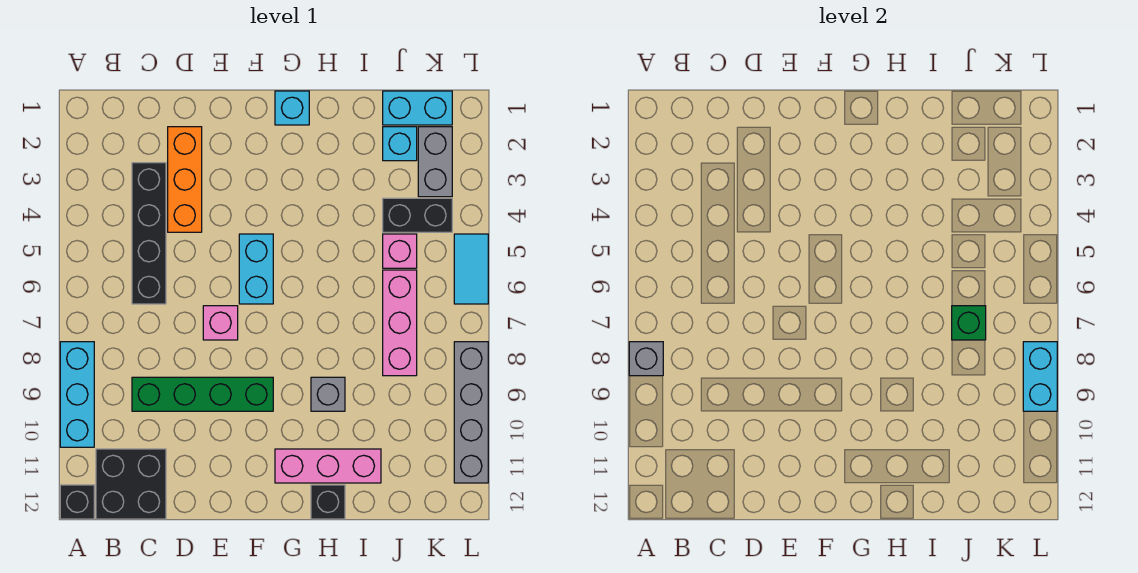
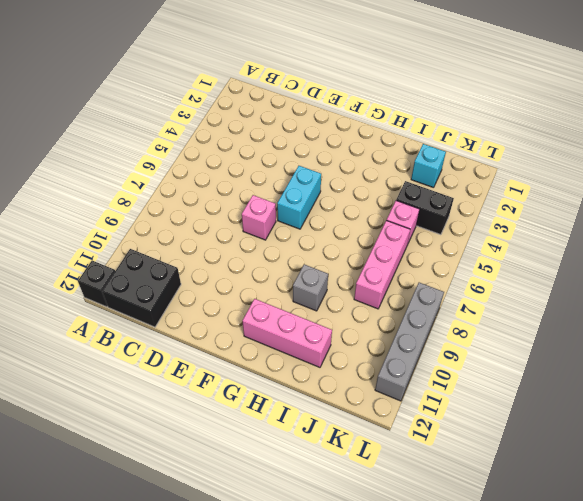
none -> cyan 1x3 brick [60,342,94,447]
none -> black 1x4 brick [132,163,166,304]
none -> green 1x4 brick [132,377,273,411]

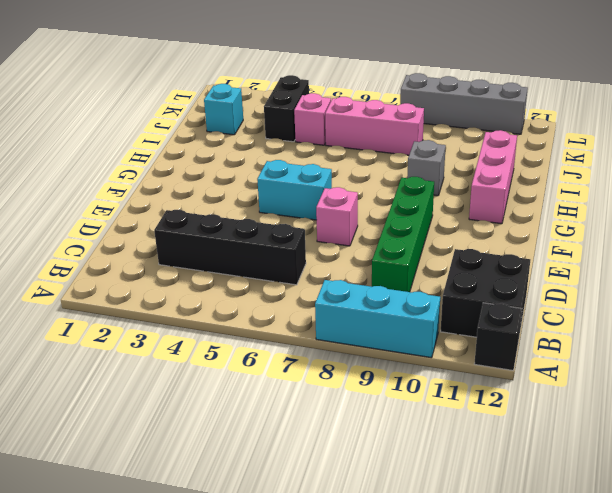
none -> orange 1x3 brick [168,127,202,232]
none -> cyan 1x1 brick [275,91,309,125]
none -> black 1x1 brick [311,485,345,519]

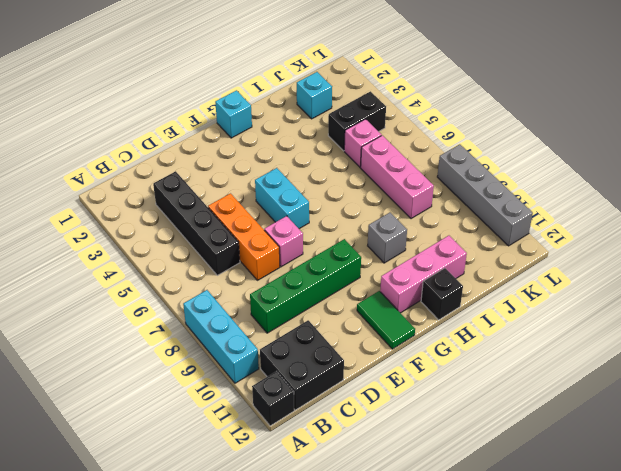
orange 1x3 brick [208,194,280,280] -> orange 1x3 brick moved to [168,127,202,232]
green 1x2 tile [357,291,415,349] -> none
none -> cyan 1x2 brick [383,91,452,125]
none -> grey 1x2 brick [418,127,452,197]
none -> cyan 1x2 tile [454,234,488,304]

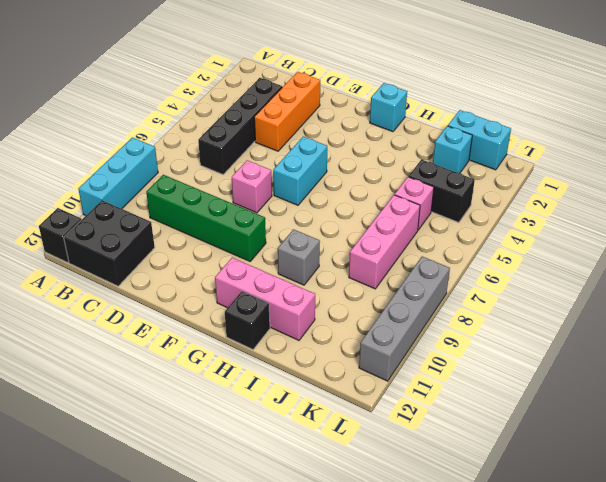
none -> grey 1x2 brick [418,127,452,197]
none -> cyan 1x2 tile [454,234,488,304]
none -> grey 1x1 brick [629,342,663,376]

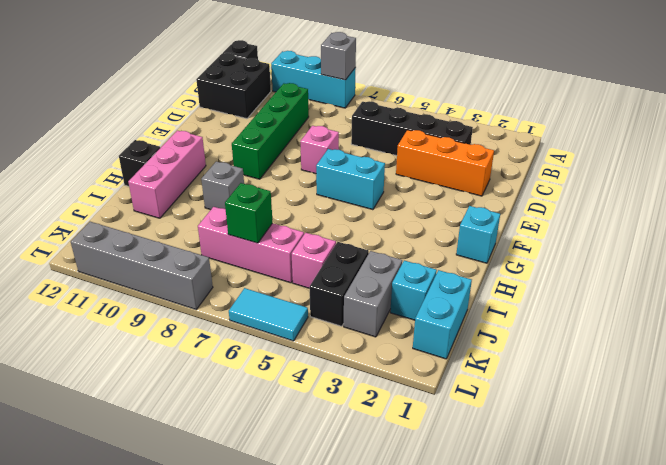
grey 1x2 brick [344,251,402,337] -> grey 1x2 brick turned to [418,127,452,197]
none -> cyan 1x2 brick [1023,342,1057,411]

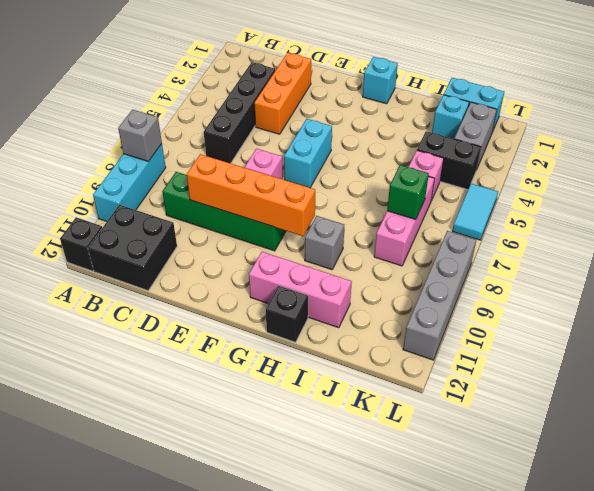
orange 1x4 brick [187,154,315,236] -> none
none -> cyan 1x2 brick [1023,342,1057,411]

